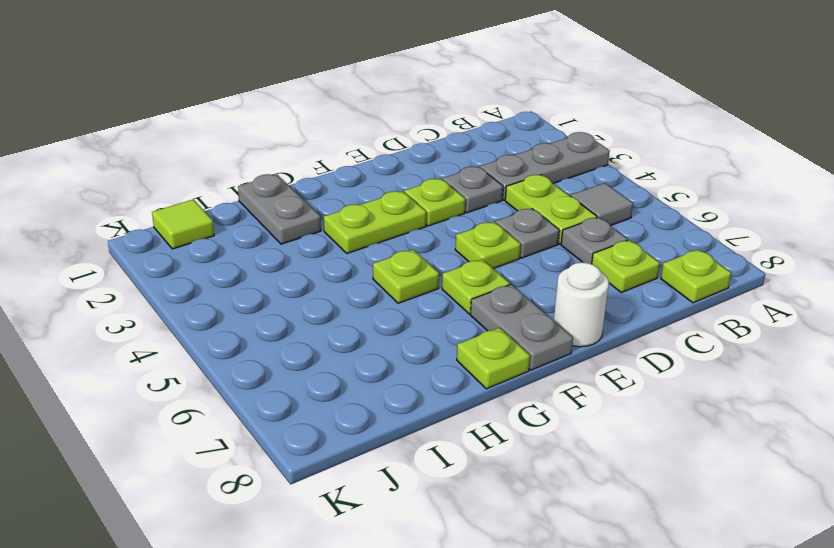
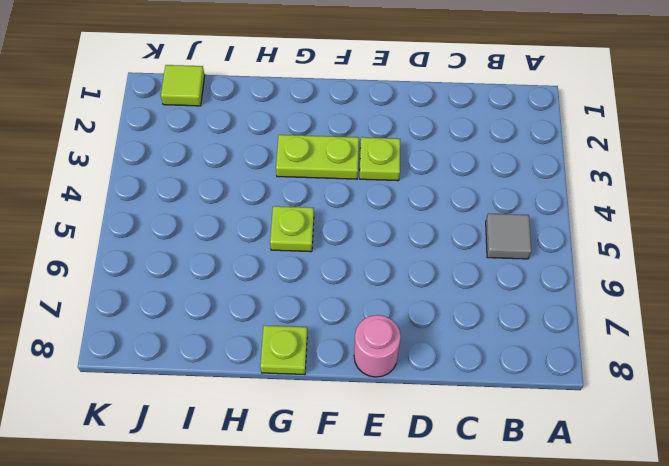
pink 1x1 round brick [354,315,401,377] -> white 1x1 round brick [554,262,609,347]
none -> grey 1x3 plate [480,132,610,200]
none -> lime 1x1 plate [661,249,731,303]
none -> lime 1x2 plate [505,175,597,244]

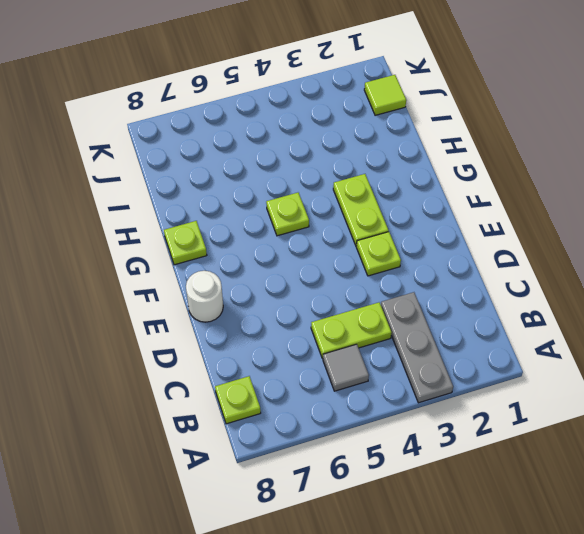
none -> grey 1x1 plate [561,217,627,264]
none -> lime 1x1 plate [592,240,660,293]
none -> grey 1x1 plate [443,167,503,213]

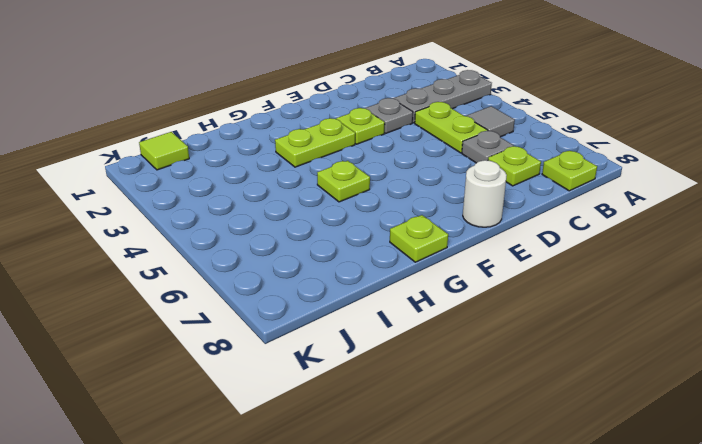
none -> grey 1x1 plate [495,208,559,258]
none -> lime 1x1 plate [455,222,521,269]
none -> lime 1x1 plate [442,259,510,314]

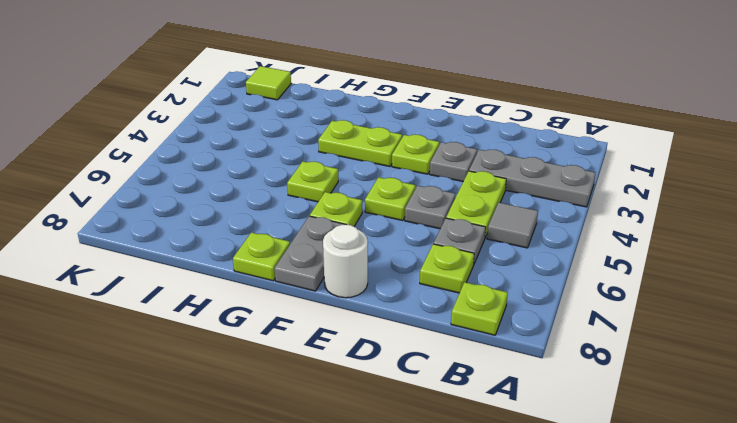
none -> grey 1x2 plate [238,174,321,244]

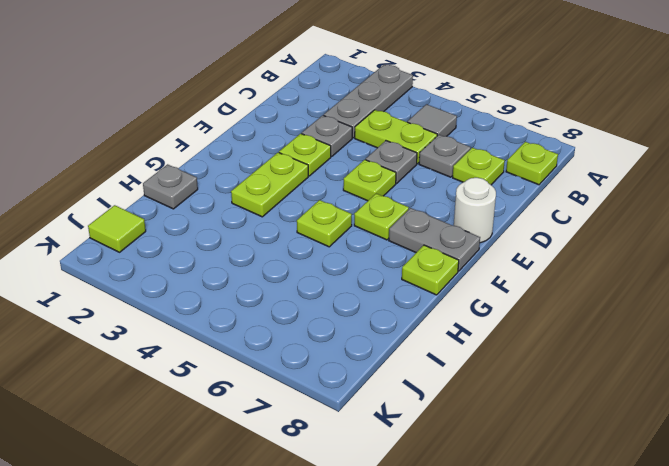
grey 1x1 plate [143,164,198,209] -> grey 1x2 plate [238,174,321,244]

